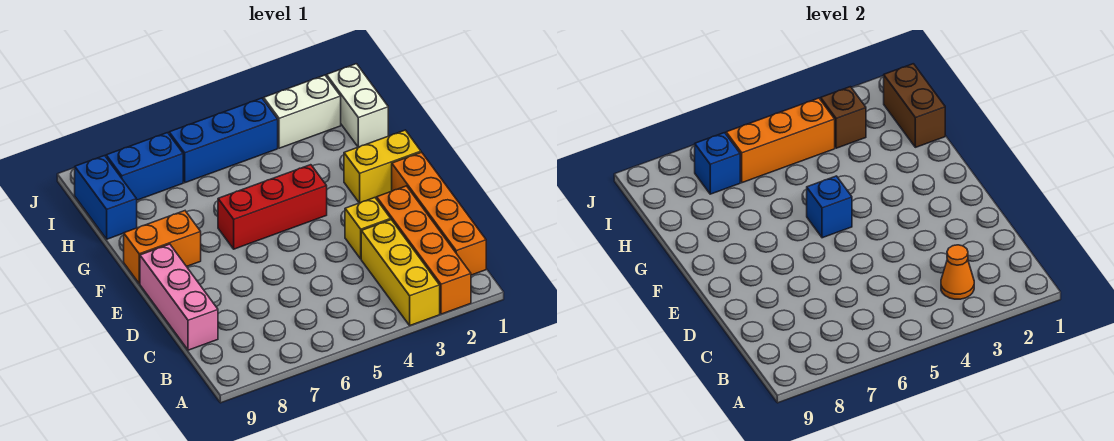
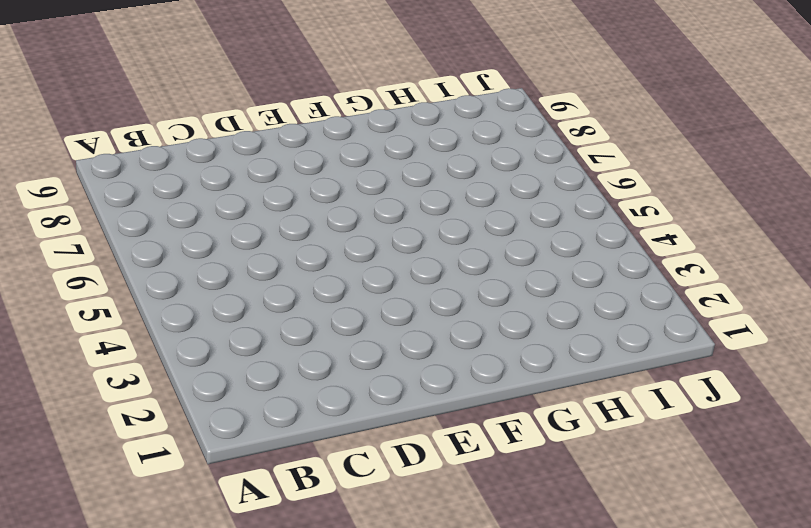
none -> orange 1x4 brick [377,186,471,314]
none -> yellow 1x3 brick [361,220,440,325]
none -> orange 1x4 brick [392,152,486,275]

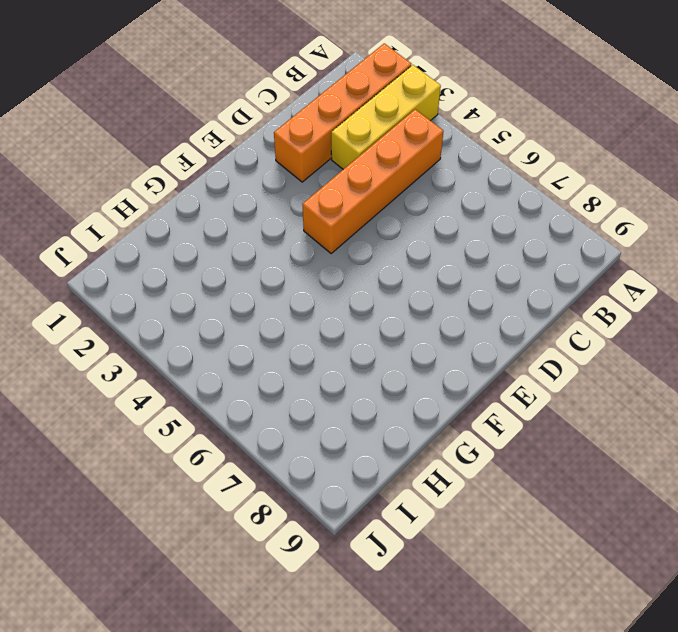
orange 1x4 brick [302,109,443,253] -> orange 1x4 brick moved to [392,152,486,275]
none -> pink 1x3 brick [140,244,218,350]
none -> yellow 1x1 brick [345,198,391,259]
none -> yellow 1x2 brick [344,130,421,203]

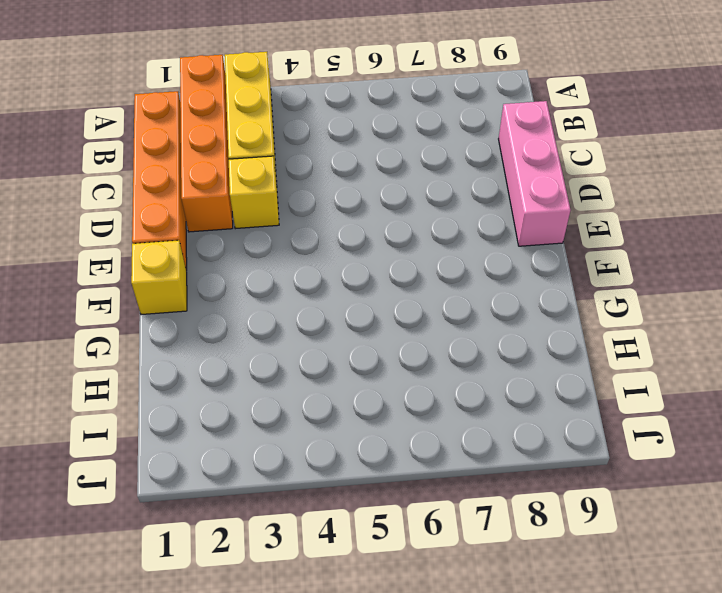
yellow 1x1 brick [131,240,187,315] -> yellow 1x2 brick [344,130,421,203]
none -> red 1x3 brick [218,165,327,249]
none -> orange 1x2 brick [124,211,201,284]
none -> white 1x2 brick [327,64,388,147]

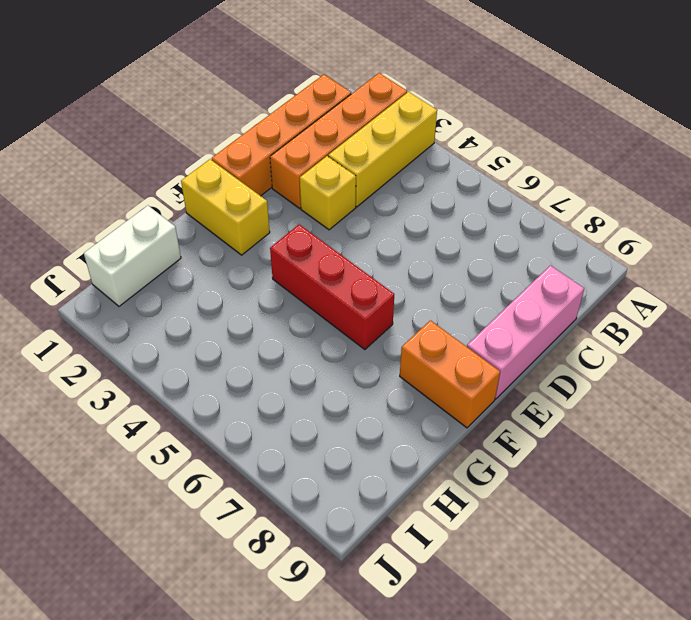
none -> blue 1x2 brick [75,156,137,239]
none -> white 1x2 brick [264,75,341,148]
none -> blue 1x3 brick [169,98,278,183]

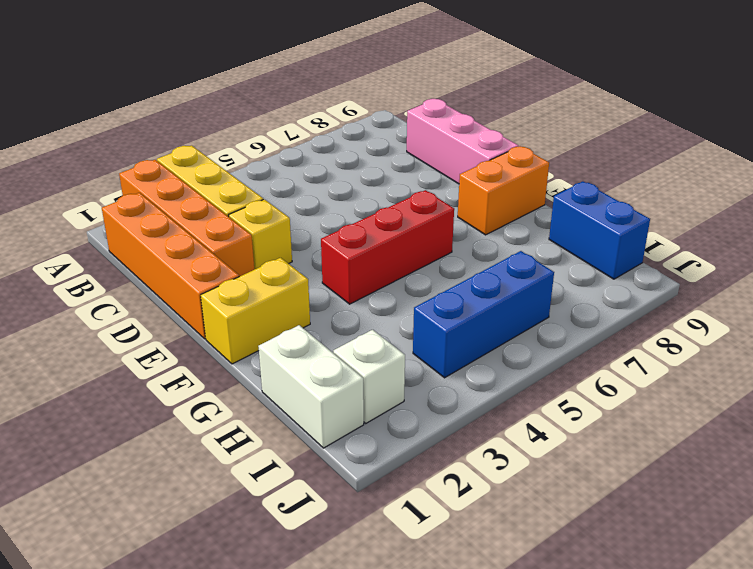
white 1x1 brick [333,330,405,423] -> white 1x2 brick [264,75,341,148]
none -> blue 1x2 brick [106,133,183,200]
none -> orange 1x1 cone [941,245,974,299]
none -> blue 1x1 brick [807,176,852,238]

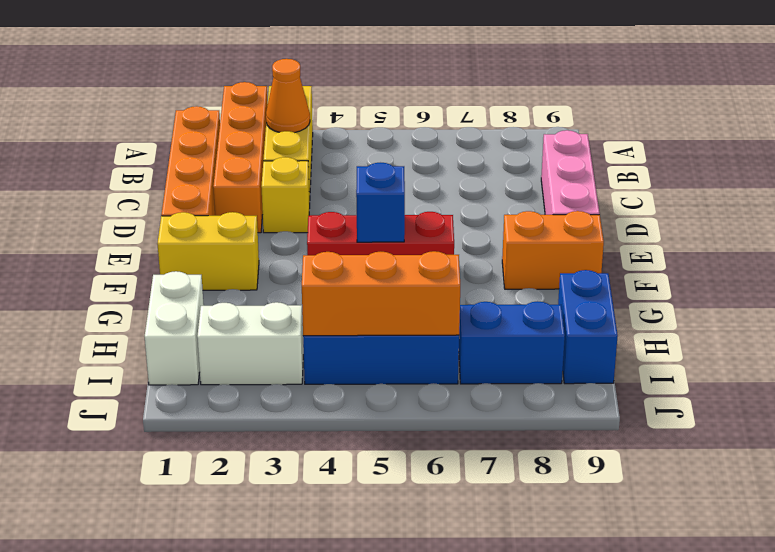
none -> brown 1x2 brick [884,64,945,147]
none -> brown 1x1 brick [821,87,866,148]
none -> blue 1x1 brick [695,133,740,194]

